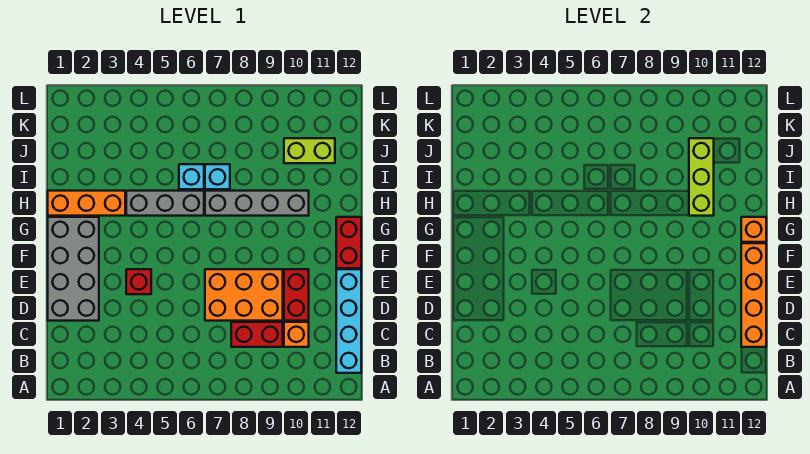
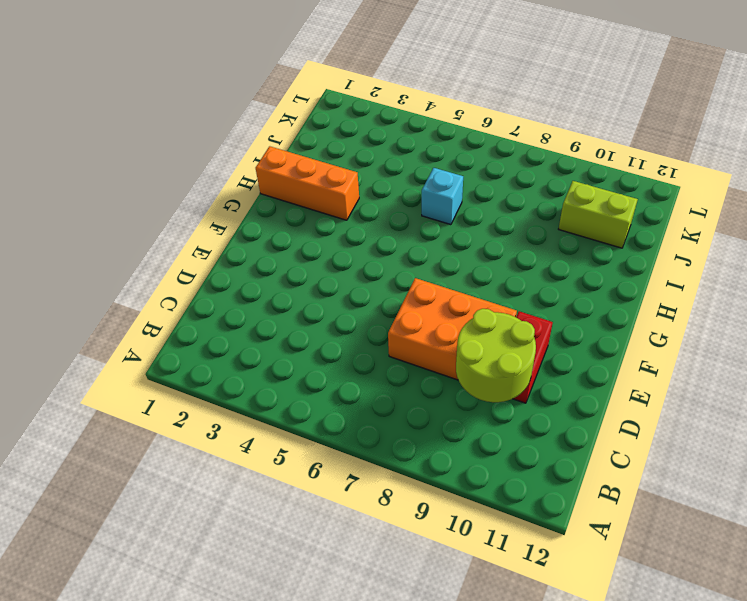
lime 2x2 round brick [456,309,536,402] -> none
none -> cyan 1x4 brick [336,269,361,373]
none -> red 1x2 brick [231,322,283,347]
none -> orange 1x1 brick [284,322,309,347]

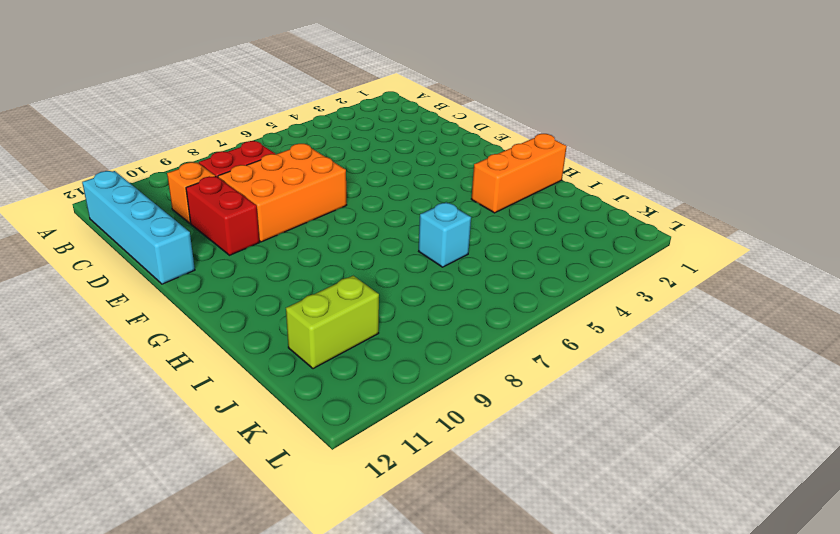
none -> grey 2x4 brick [48,217,99,321]
none -> red 1x1 brick [126,269,151,294]
none -> red 1x2 brick [336,217,361,268]

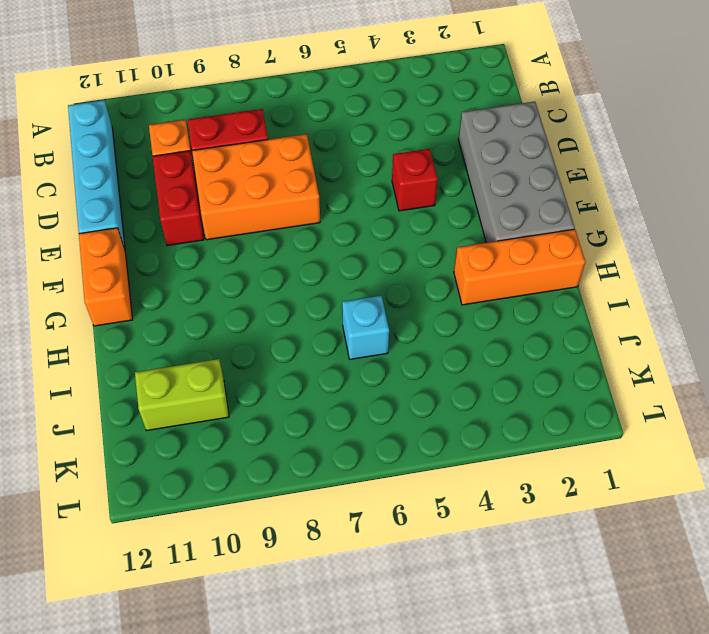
orange 1x2 brick [79,228,133,326] -> red 1x2 brick [336,217,361,268]
none -> grey 1x3 brick [126,191,204,216]
none -> grey 1x4 brick [205,191,309,216]
none -> cyan 1x1 brick [205,164,230,189]

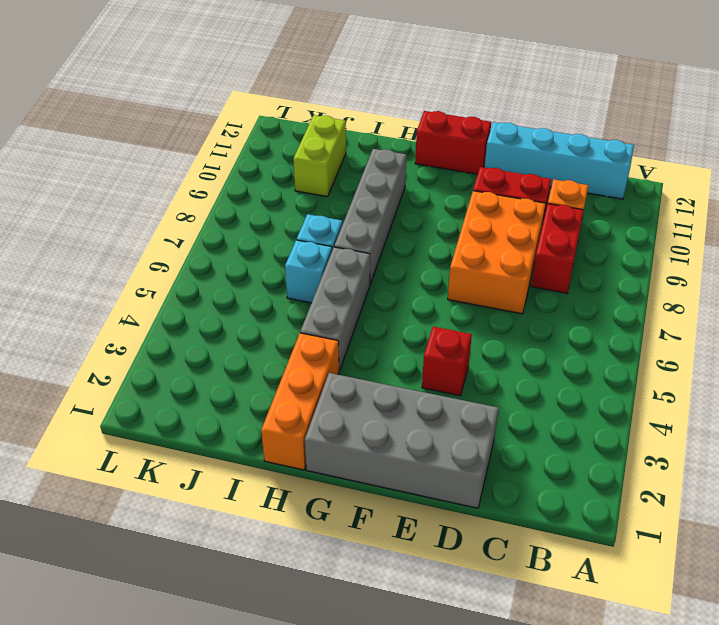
none -> orange 1x4 brick [741,243,766,347]
none -> orange 1x1 brick [741,217,766,242]
none -> lime 1x3 brick [689,138,714,216]

